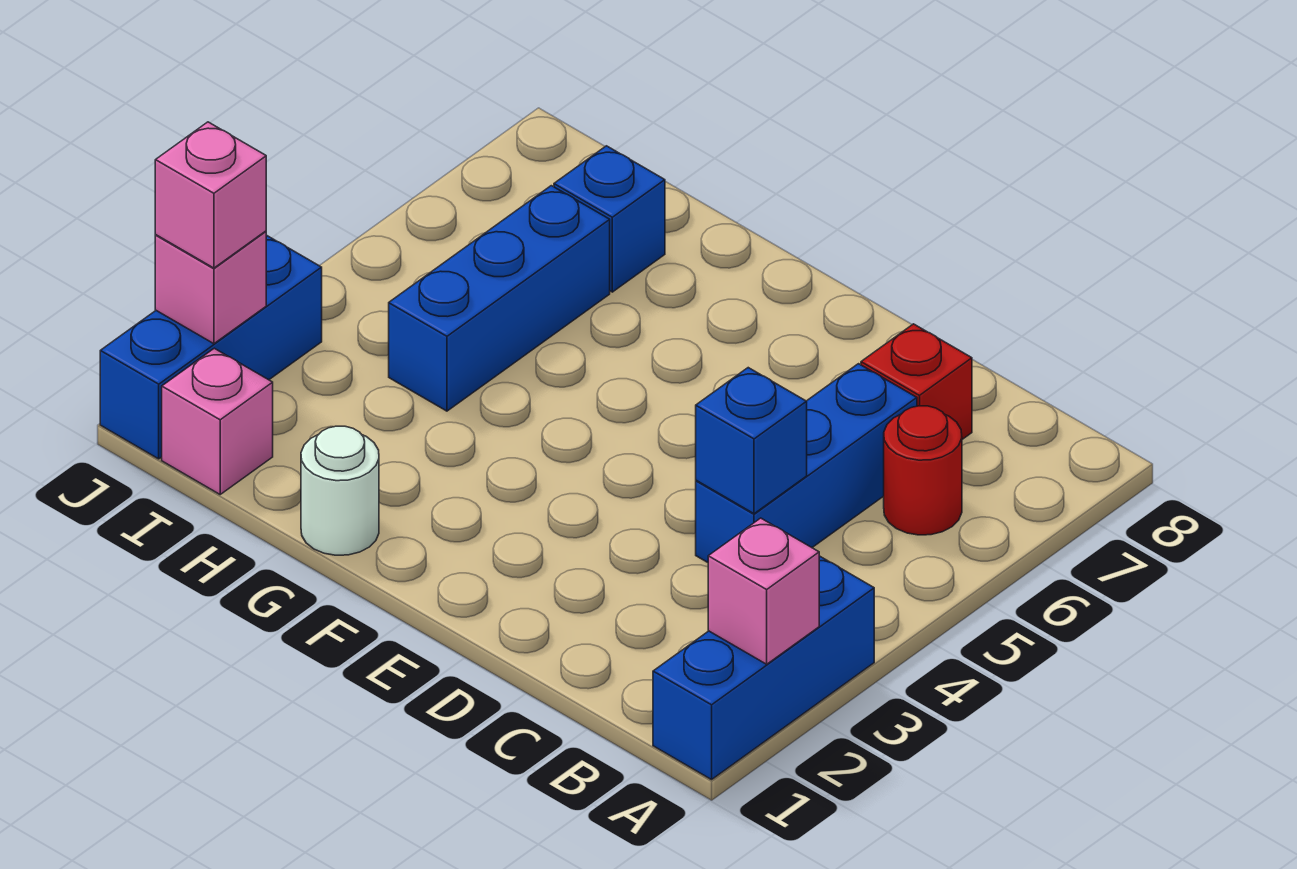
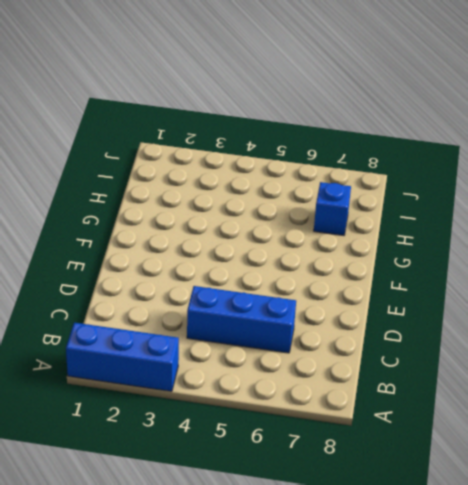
none -> red 1x1 round brick [884,406,962,535]
none -> red 1x1 brick [861,324,972,439]
none -> white 1x1 round brick [301,426,379,555]

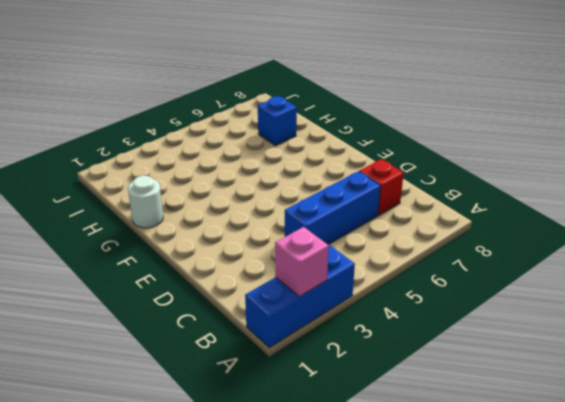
none -> red 1x1 round brick [884,406,962,535]
none -> blue 1x3 brick [389,186,610,411]
none -> pink 1x1 brick [162,348,273,494]

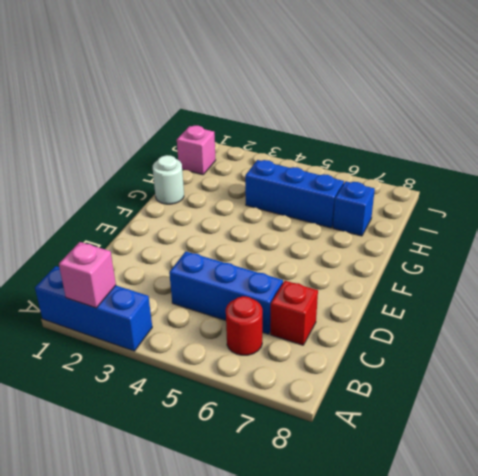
none -> blue 1x3 brick [100,235,322,459]
none -> blue 1x1 brick [696,368,807,514]
none -> pink 1x1 brick [155,231,266,344]

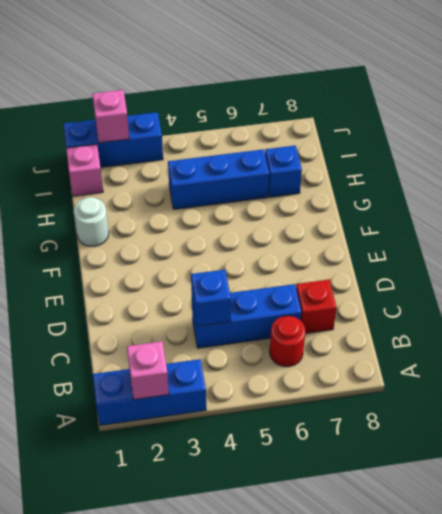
none -> pink 1x1 brick [155,122,266,268]

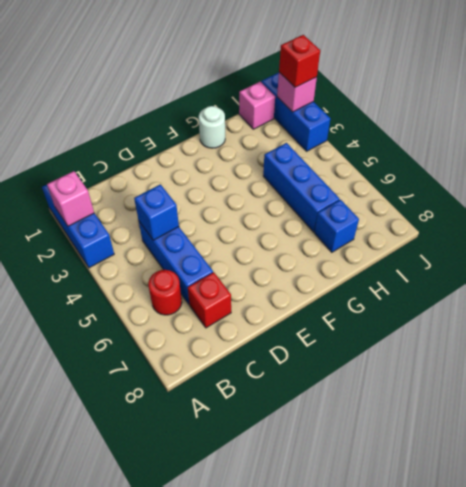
red 1x1 brick [279,35,320,87] -> pink 1x1 brick [155,122,266,268]

